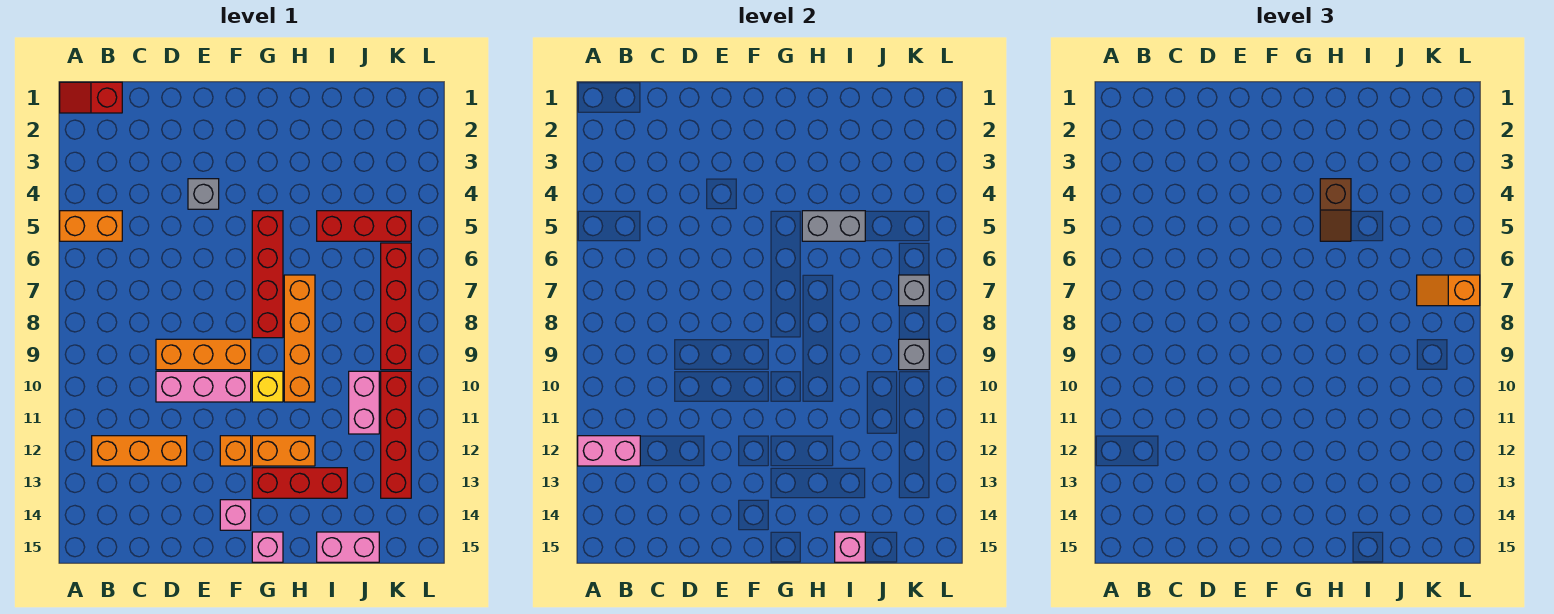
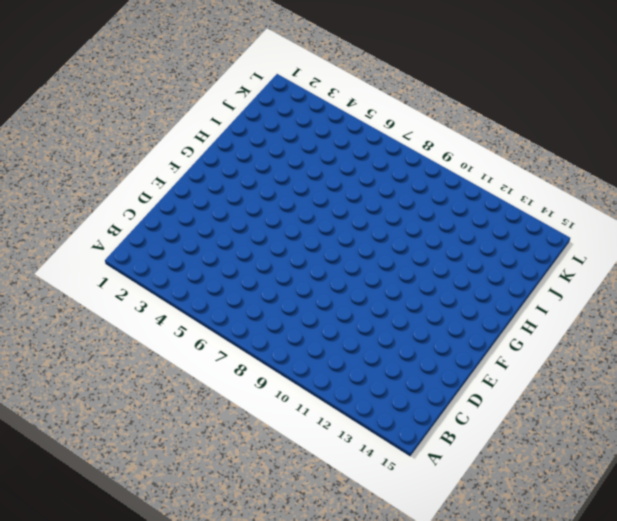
none -> red 1x2 slope [60,82,122,113]
none -> orange 1x2 brick [60,211,122,241]
none -> orange 1x3 brick [92,436,187,466]

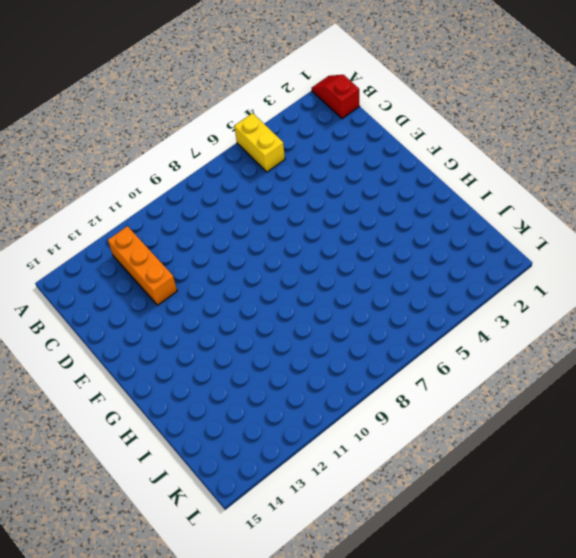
yellow 1x2 brick [234,113,285,172] -> orange 1x2 brick [60,211,122,241]
none -> orange 1x3 brick [156,339,251,370]
none -> pink 1x3 brick [156,371,251,402]
none -> grey 1x1 brick [188,179,219,209]

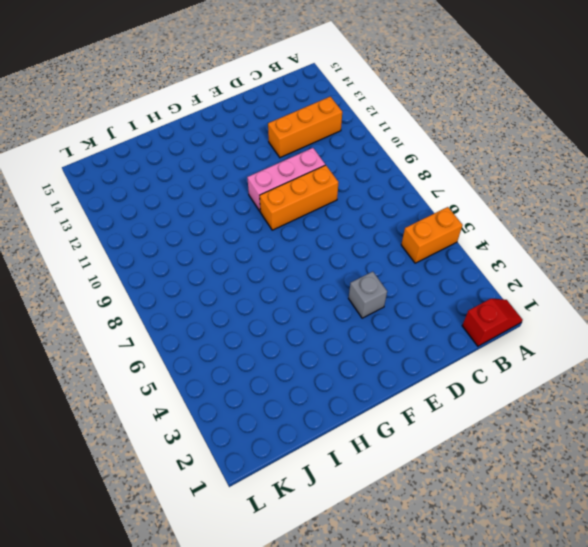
none -> orange 1x1 brick [220,436,251,466]
none -> pink 1x1 brick [220,500,251,530]
none -> red 1x4 brick [252,211,283,338]

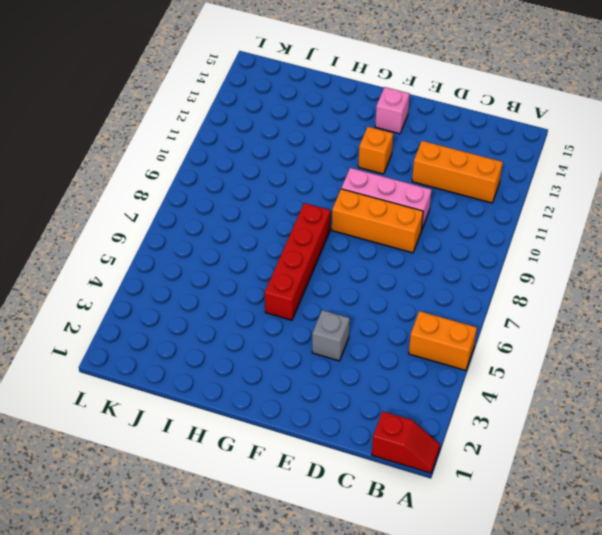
none -> yellow 1x1 brick [252,371,283,402]
none -> orange 1x2 brick [252,436,315,466]
none -> red 1x3 brick [252,468,347,498]

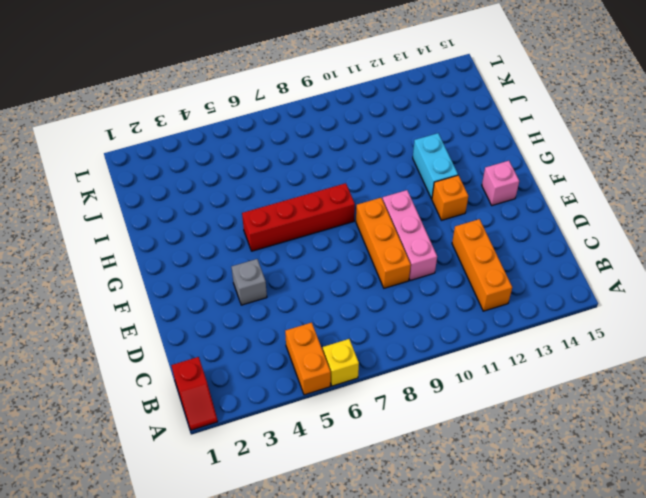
yellow 1x1 brick [323,339,359,386] -> yellow 1x1 brick moved to [252,371,283,402]
cyan 1x2 brick [413,133,458,199] -> orange 1x2 brick [252,436,315,466]
none -> red 1x3 brick [252,468,347,498]
none -> pink 1x1 brick [252,532,283,562]
none -> orange 1x4 brick [284,275,315,402]

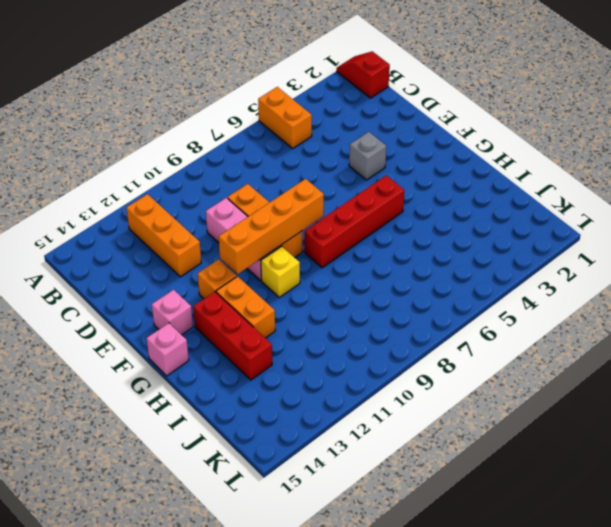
orange 1x4 brick [219,179,324,274] -> orange 1x4 brick moved to [284,275,315,402]
none -> red 1x3 brick [317,211,411,241]
none -> pink 1x2 brick [317,532,379,562]
none -> pink 1x2 brick [349,371,379,434]

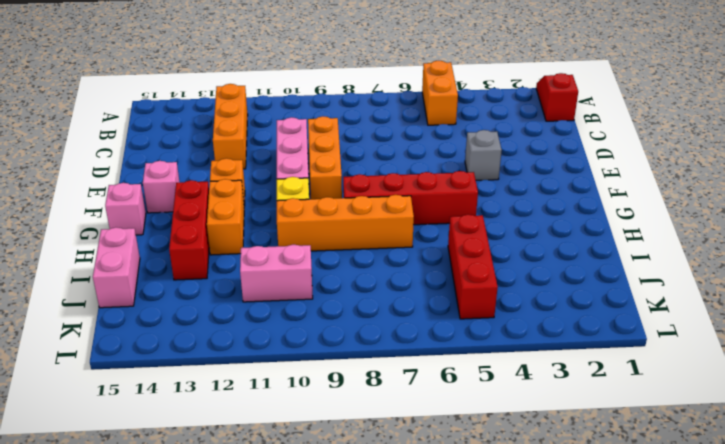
none -> red 1x4 brick [381,243,411,370]
none -> red 1x4 brick [381,371,411,498]
none -> pink 1x2 brick [578,436,640,466]

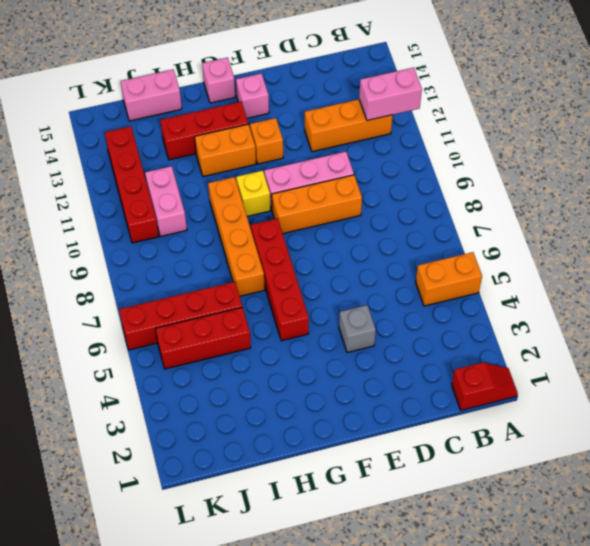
red 1x4 brick [119,282,242,350] -> red 1x4 brick turned to [381,243,411,370]
none -> grey 1x2 brick [802,211,865,241]
none -> pink 1x1 brick [835,532,865,562]
none -> grey 1x1 brick [899,275,929,306]

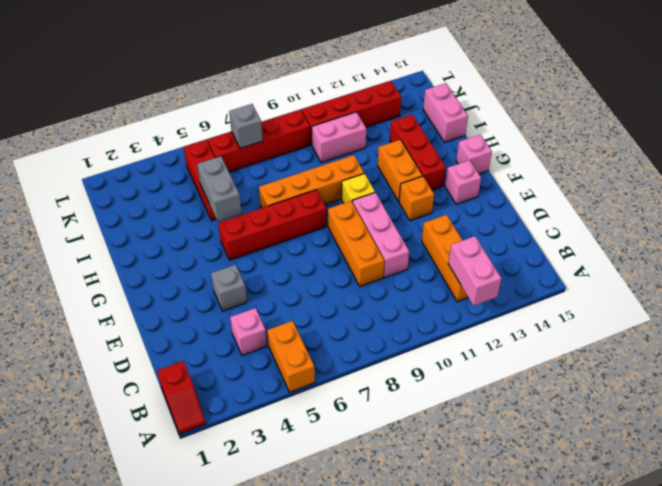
pink 1x1 brick [230,308,267,356] -> pink 1x1 brick moved to [835,532,865,562]
none -> grey 1x1 brick [899,339,929,370]
none -> brown 1x2 slope [1320,179,1351,241]
none -> orange 1x2 slope [1417,275,1480,306]

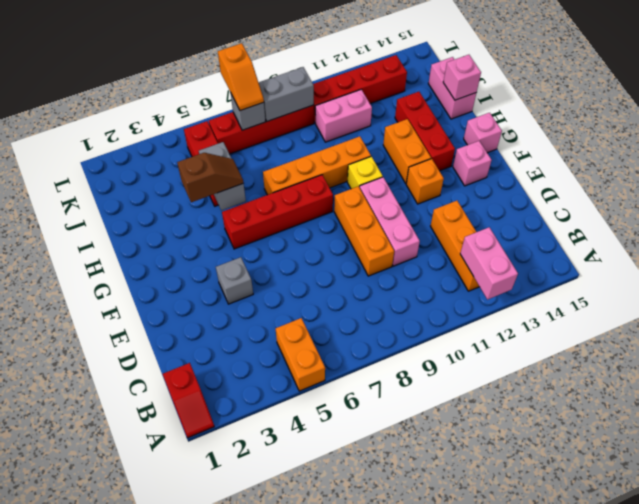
grey 1x2 brick [259,67,314,121] -> grey 1x1 brick [899,339,929,370]

